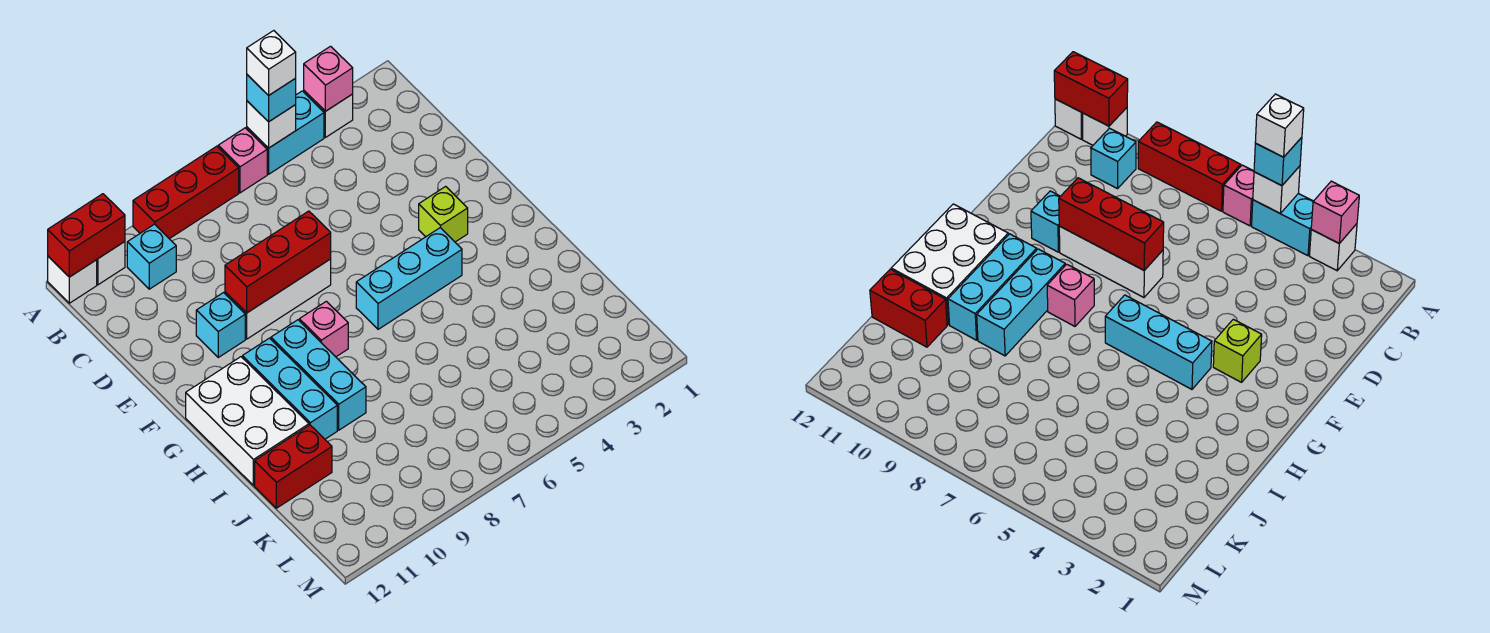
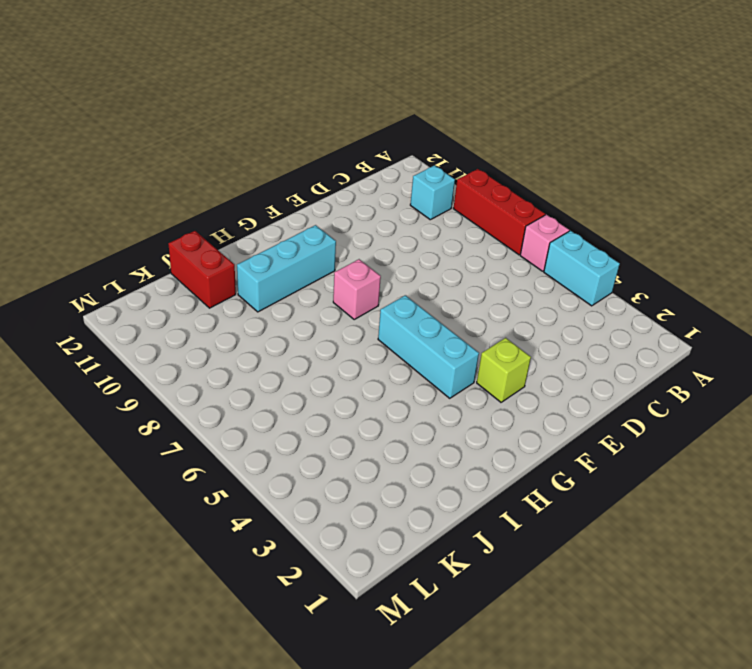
none -> white 1x1 brick [304,91,353,137]
none -> white 1x1 brick [97,242,125,285]
none -> white 1x1 brick [48,256,97,303]

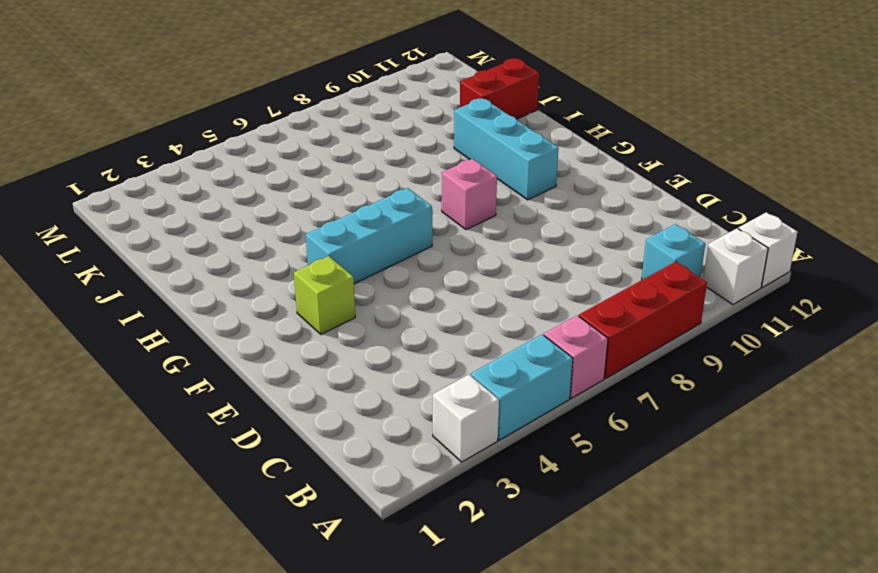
none -> white 1x3 brick [225,259,331,339]
none -> cyan 1x1 brick [196,293,245,357]
none -> cyan 1x3 brick [271,320,366,430]

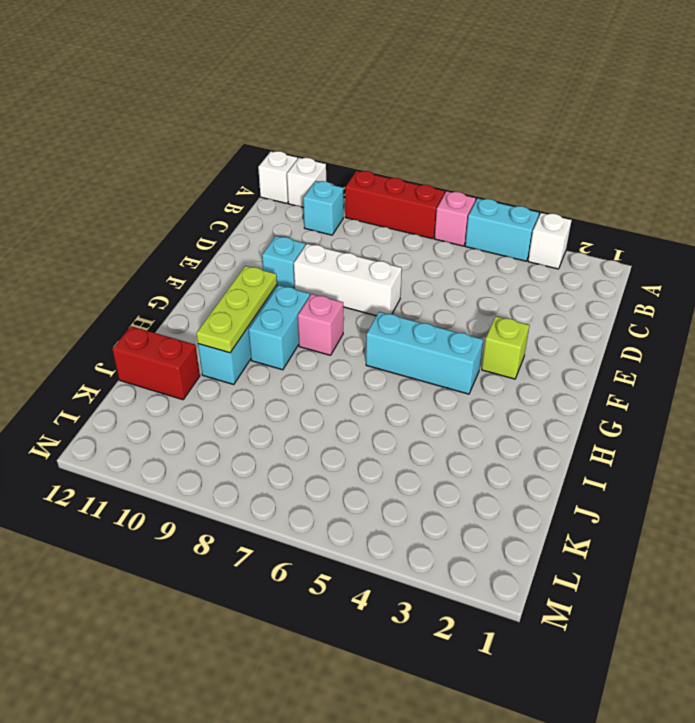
cyan 1x2 brick [249,285,310,370] -> cyan 1x3 brick [271,320,366,430]
lime 1x3 plate [196,266,277,353] -> none
none -> white 2x3 brick [186,357,309,485]
none -> pink 1x1 brick [304,46,353,111]
none -> white 1x1 brick [247,101,296,148]

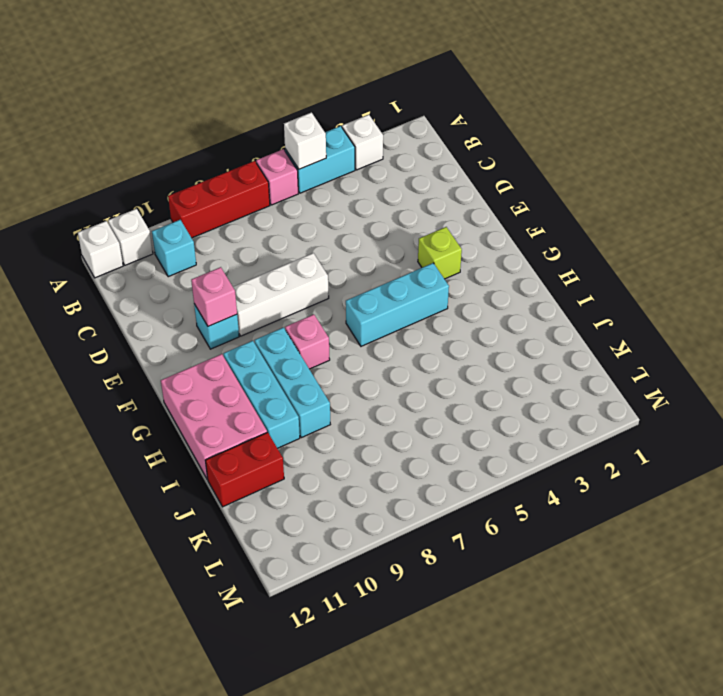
pink 1x1 brick [191,267,237,326] -> pink 1x1 brick moved to [304,46,353,111]
pink 2x3 brick [161,354,267,479] -> white 2x3 brick [186,357,309,485]
none -> red 1x2 brick [48,194,125,277]
none -> red 1x3 brick [225,211,331,313]
none -> cyan 1x1 brick [247,75,296,122]

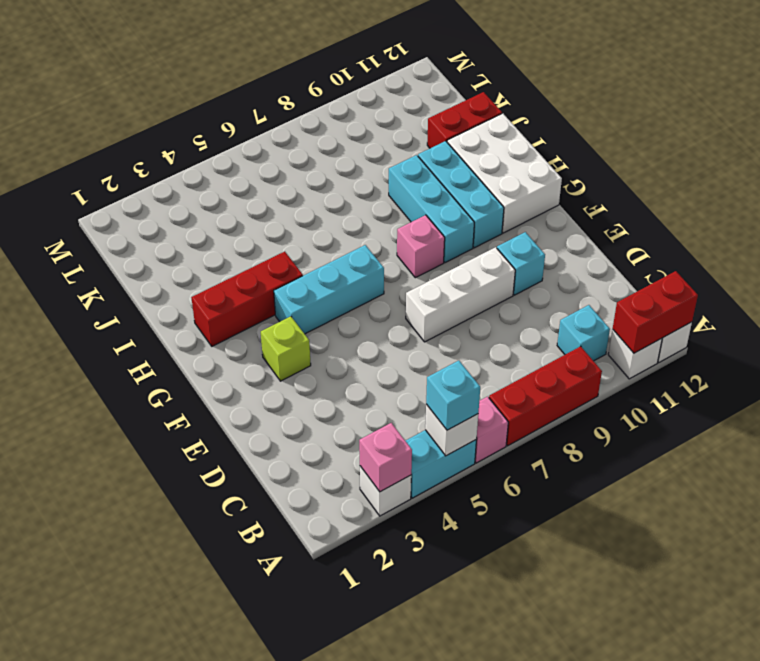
red 1x3 brick [191,252,303,346] -> red 1x3 brick moved to [225,211,331,313]
none -> white 1x1 brick [247,31,296,96]

